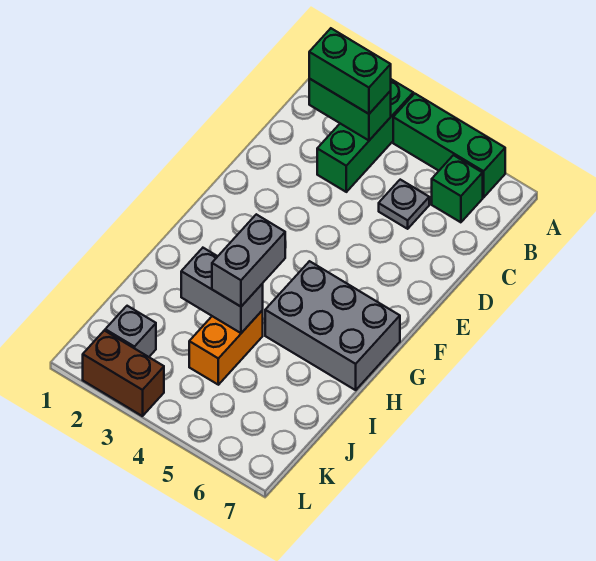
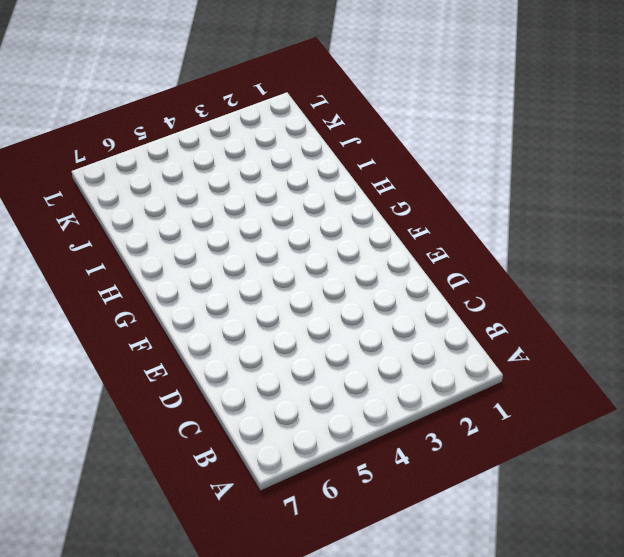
none -> green 1x3 brick [317,79,413,192]
none -> green 1x3 brick [393,94,505,197]
none -> green 1x1 brick [432,155,483,222]

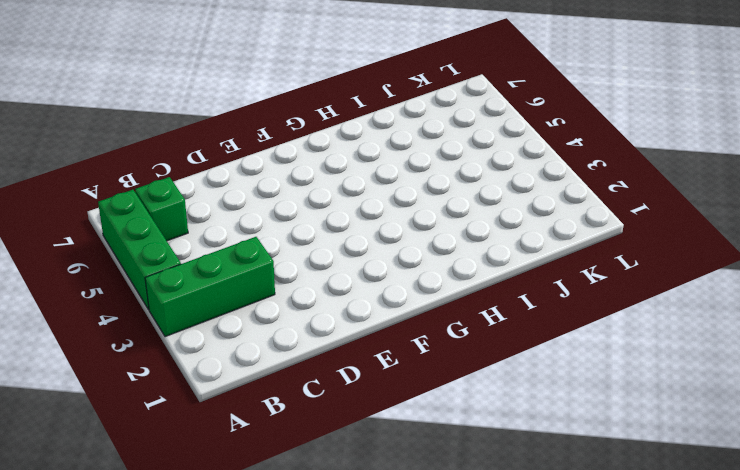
none -> grey 1x1 plate [379,180,429,229]
none -> grey 2x3 brick [265,261,400,390]
none -> orange 1x2 brick [189,310,263,385]

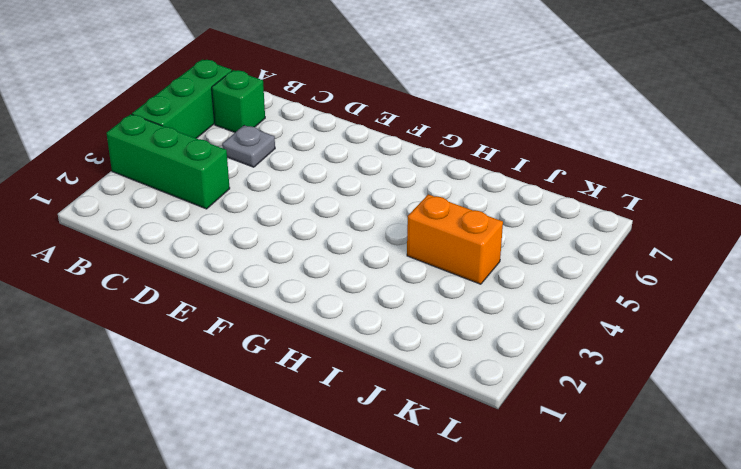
none -> grey 2x3 brick [265,261,400,390]
none -> grey 1x1 brick [105,306,156,357]
none -> brown 1x2 brick [83,330,164,416]

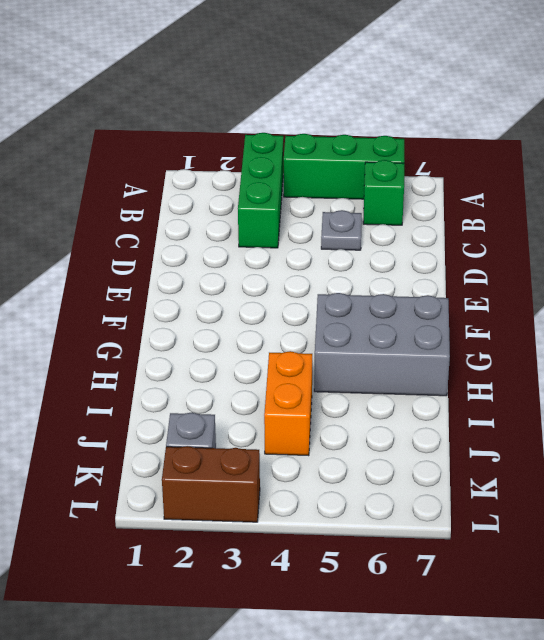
none -> green 1x2 brick [309,79,391,140]
none -> grey 1x2 brick [181,248,263,333]
none -> green 1x2 brick [309,28,391,114]

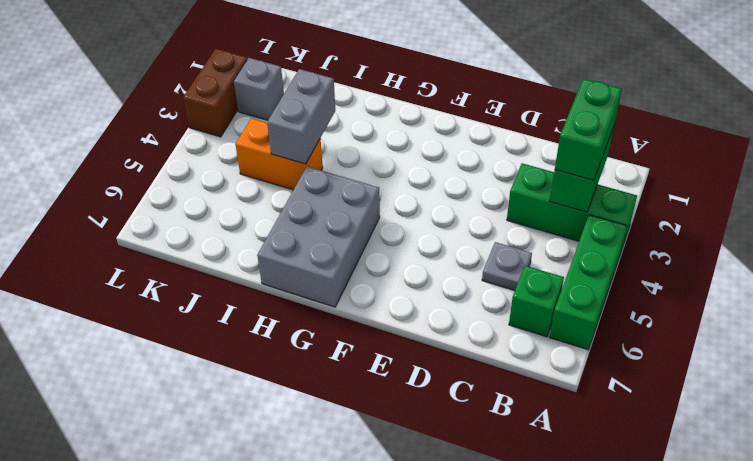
none -> grey 1x2 brick [212,214,285,307]

